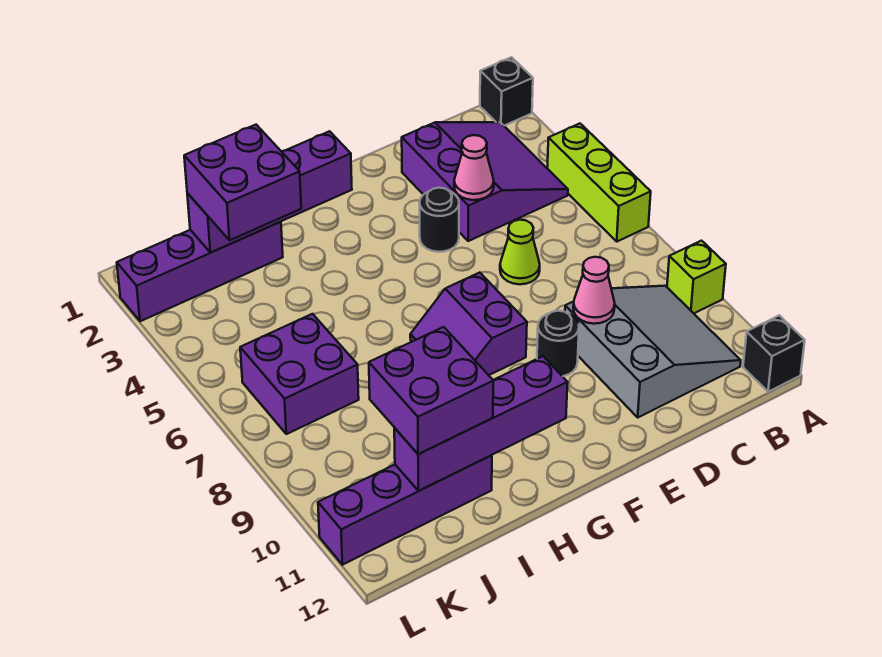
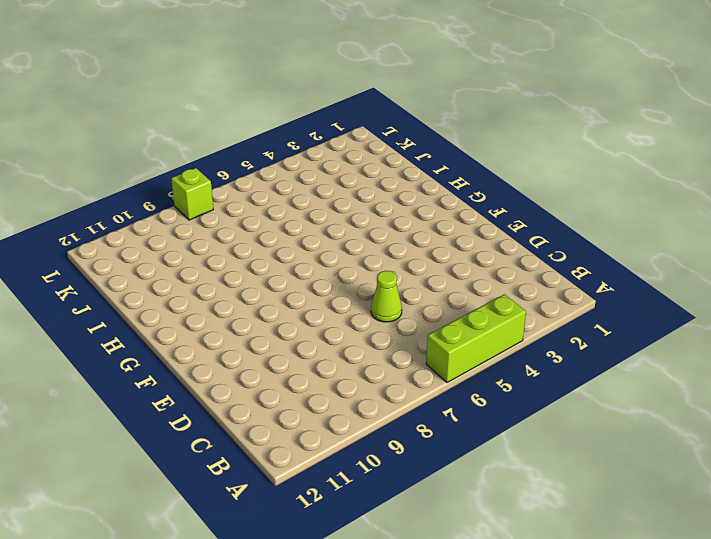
lime 1x1 brick [171,168,213,220] -> lime 1x1 brick moved to [667,241,726,313]
none -> black 1x1 brick [480,57,533,126]
none -> black 1x1 brick [743,315,805,392]
none -> purple 3x3 slope [402,122,568,241]

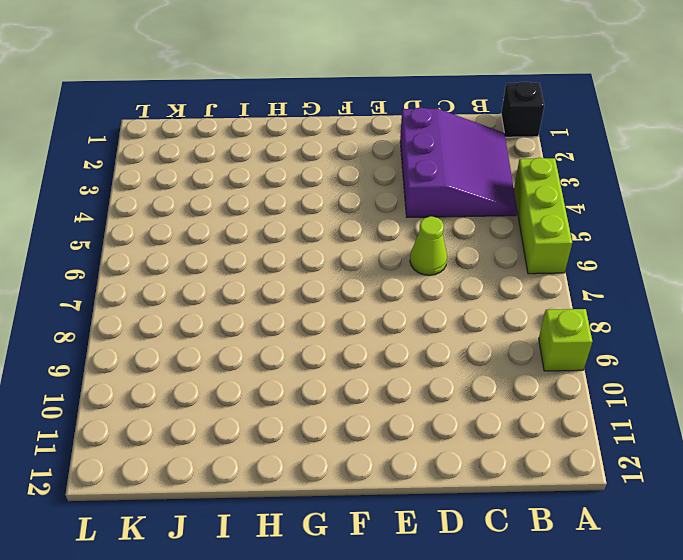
none -> black 1x1 brick [743,315,805,392]
none -> grey 3x3 slope [565,286,741,417]
none -> black 1x1 round brick [420,188,459,252]

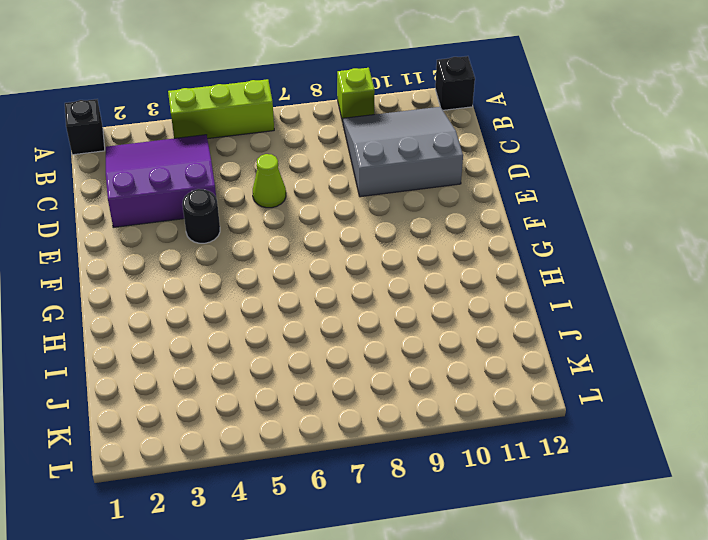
none -> black 1x1 round brick [537,311,579,376]
none -> purple 2x2 slope [410,273,527,375]
none -> purple 1x4 brick [117,222,283,321]

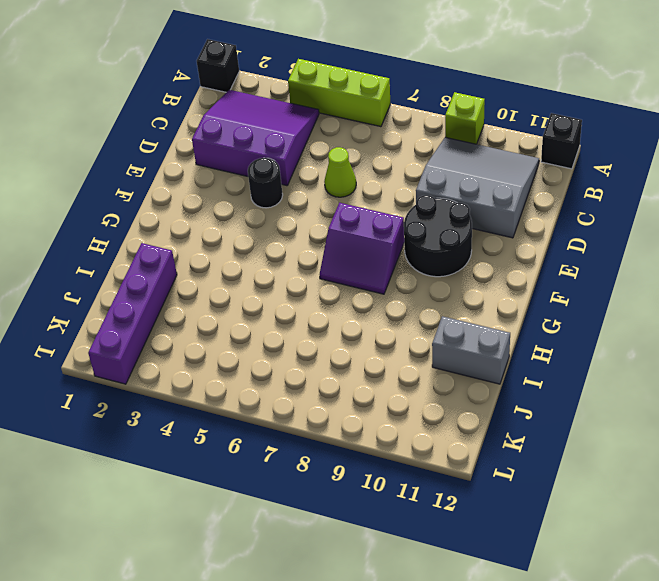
black 2x2 round brick [404,195,472,277] -> black 1x1 round brick [537,311,579,376]
grey 1x2 brick [432,316,510,384] -> purple 1x4 brick [318,455,492,565]
none -> purple 2x2 brick [240,314,359,434]
none -> pink 1x1 cone [454,135,494,200]
none -> pink 1x1 cone [573,257,615,324]

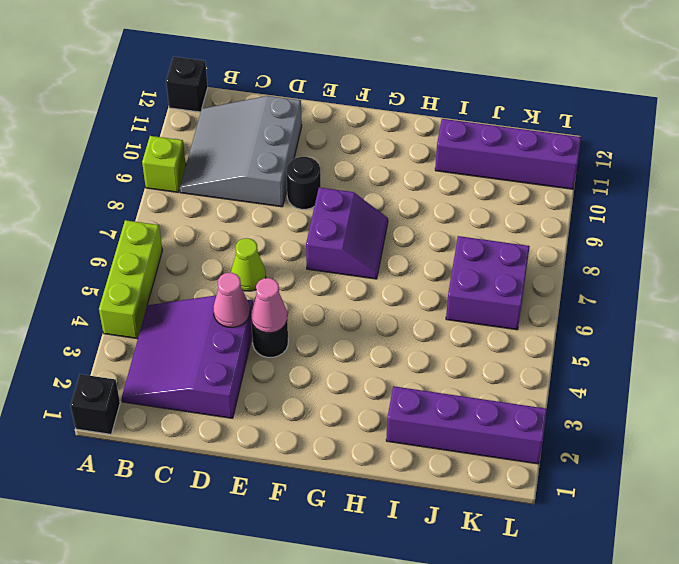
pink 1x1 cone [251,278,287,333] -> pink 1x1 cone moved to [573,257,615,324]
none -> purple 1x4 brick [187,131,352,252]
none -> purple 1x4 brick [394,356,568,491]
none -> purple 2x2 brick [184,125,301,240]

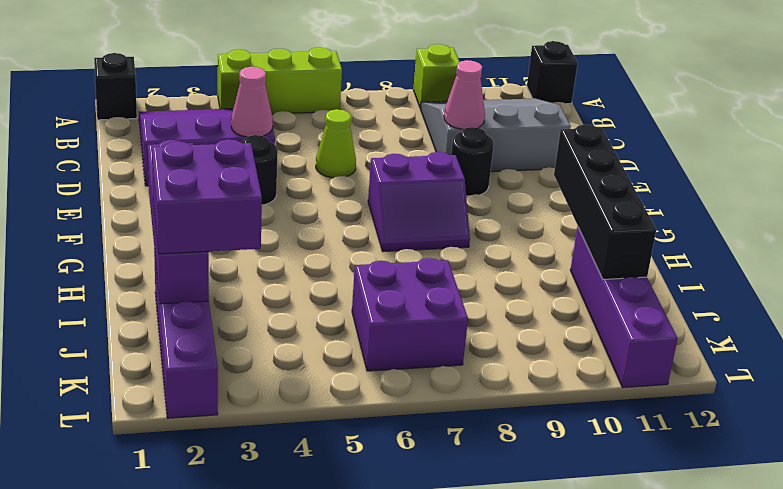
black 1x4 brick [554,124,656,279] -> purple 1x4 brick [394,356,568,491]
none -> purple 2x2 brick [369,327,493,454]

